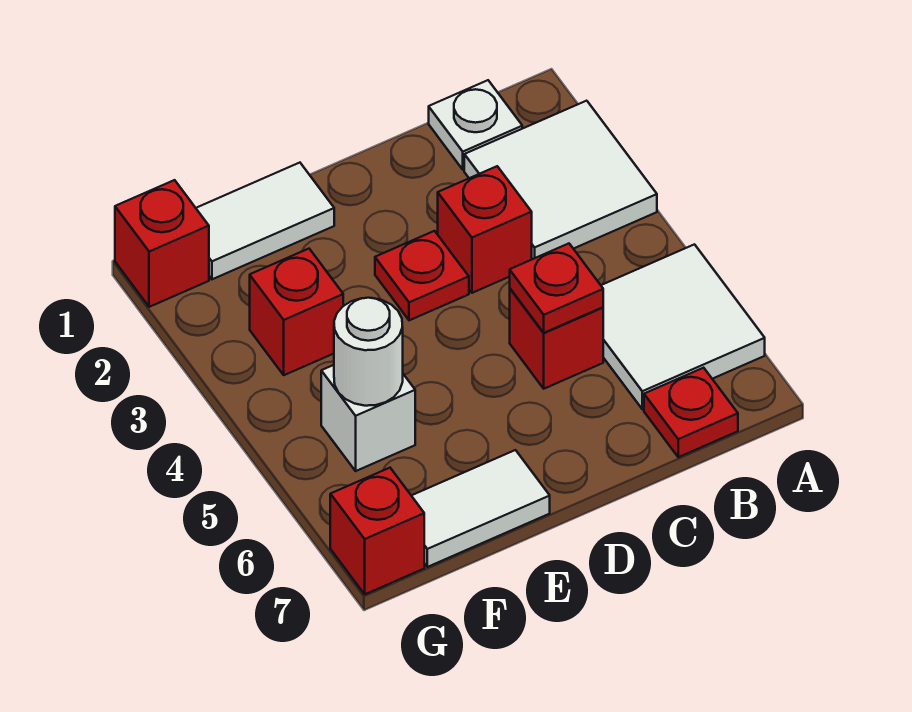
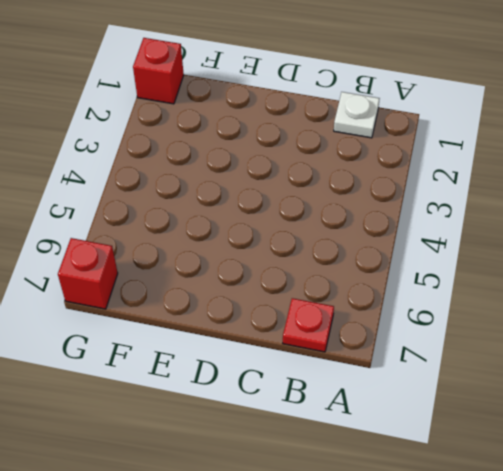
none -> white 2x2 tile [464,101,657,259]
none -> white 2x2 tile [601,244,765,409]
none -> red 1x1 brick [438,166,532,293]

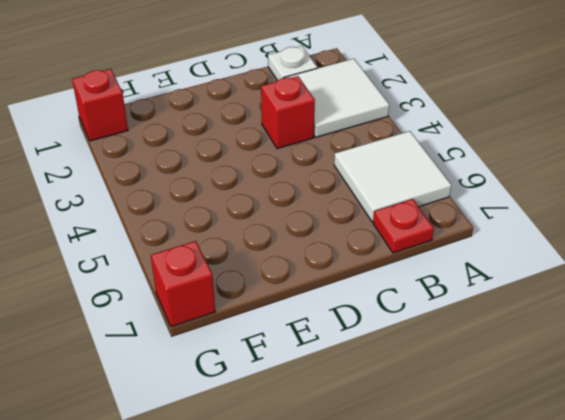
none -> red 1x1 brick [510,289,603,389]
none -> red 1x1 plate [375,231,469,320]
none -> white 1x2 tile [196,163,334,279]

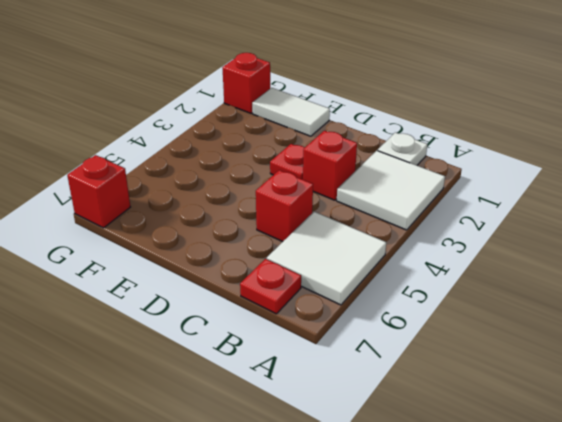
none -> white 1x2 tile [411,450,550,567]
none -> red 1x1 brick [250,249,343,375]
none -> white 1x1 brick [321,365,415,471]

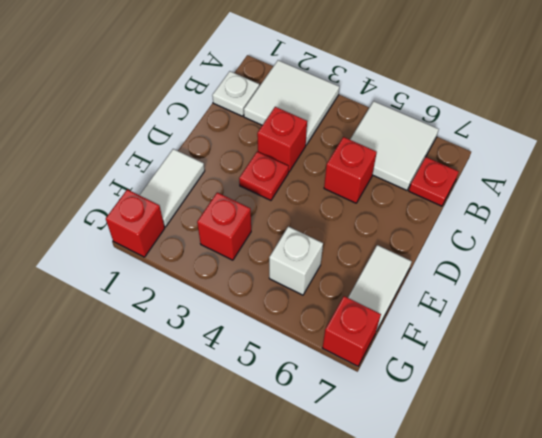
none -> red 1x1 plate [510,244,603,333]
none -> white 1x1 round brick [334,298,403,406]

